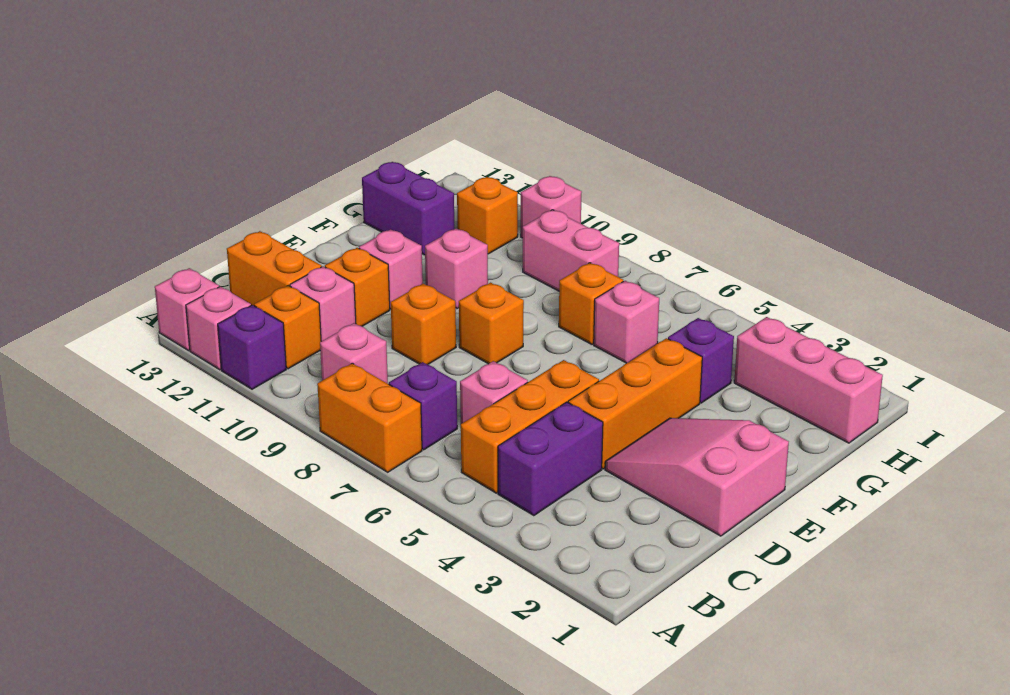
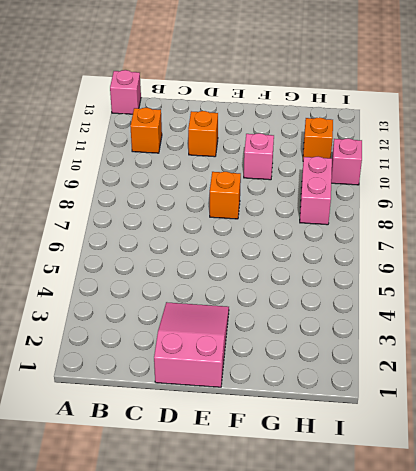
none -> orange 1x2 brick [317,363,422,472]
none -> purple 1x1 brick [218,305,286,389]
none -> pink 1x1 brick [186,287,251,370]

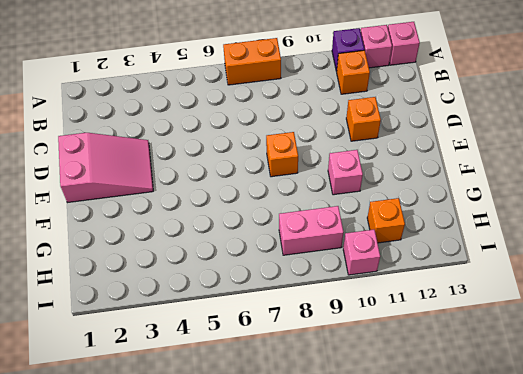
none -> purple 1x2 brick [498,402,603,516]
none -> orange 1x3 brick [461,360,599,493]
none -> purple 1x1 brick [389,362,457,450]

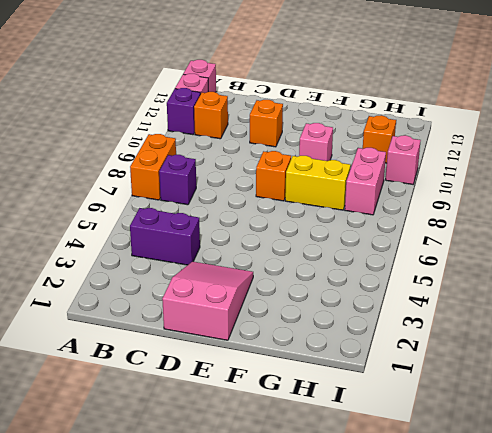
yellow 1x2 brick [285,156,351,210] -> none
none -> orange 1x3 brick [461,360,599,493]
none -> pink 1x1 brick [320,323,388,384]
none -> pink 1x1 brick [460,361,528,424]

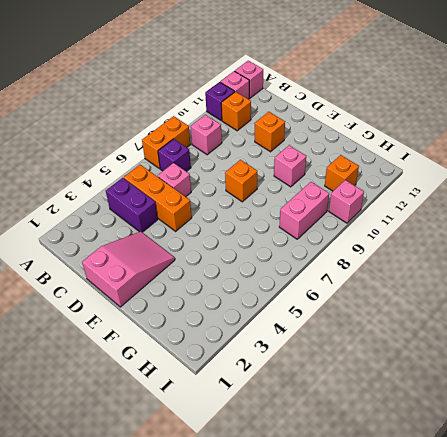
none -> pink 1x1 brick [290,266,356,341]
none -> orange 1x2 brick [227,231,322,306]
none -> orange 1x3 brick [568,338,702,469]

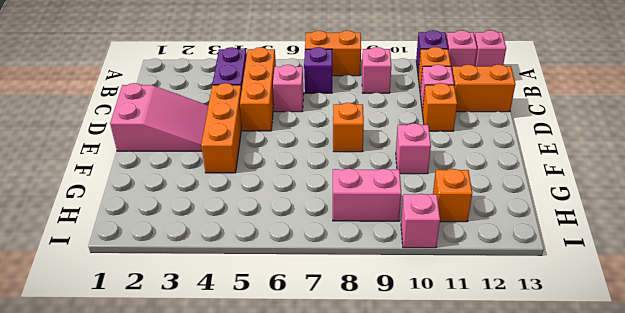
none -> orange 1x1 brick [391,284,456,365]
none -> pink 1x1 brick [359,229,423,309]
none -> purple 1x1 brick [668,318,734,403]

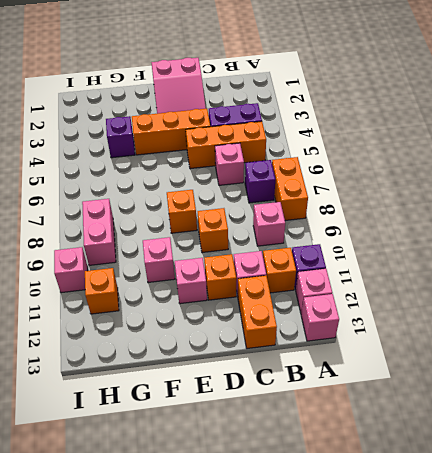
none -> pink 1x1 brick [594,281,659,363]
none -> orange 1x1 brick [559,263,623,344]
none -> purple 1x2 brick [362,162,454,255]

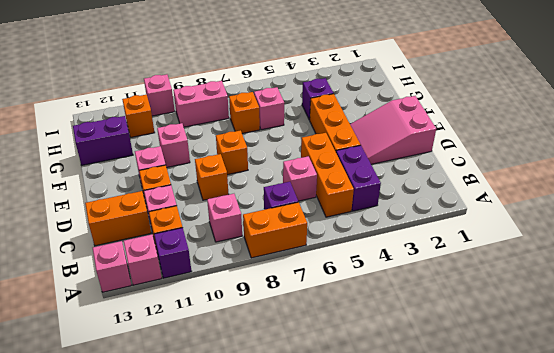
none -> pink 1x3 brick [734,317,883,443]

